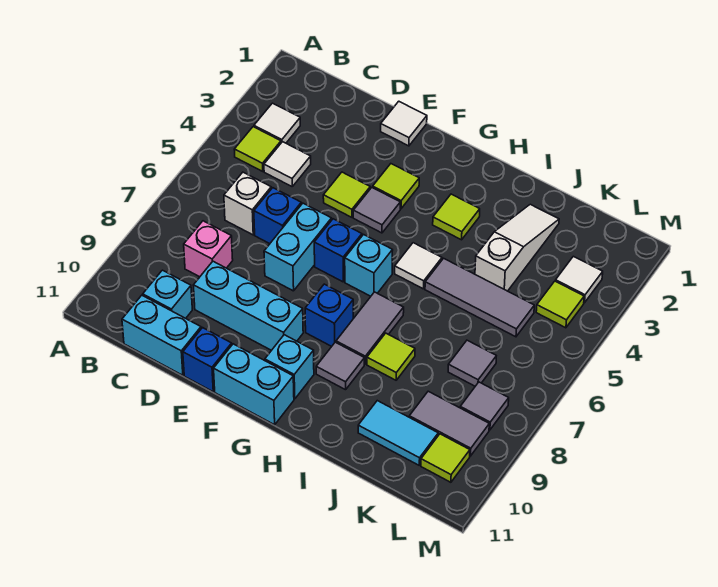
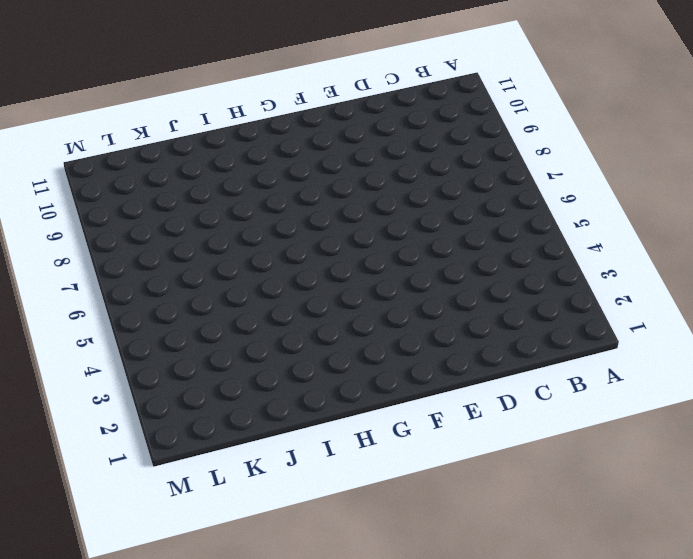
none -> white 1x1 tile [254,103,300,143]
none -> lime 1x1 tile [234,127,281,171]
none -> white 1x1 tile [264,142,311,186]
none -> white 1x1 brick [224,172,271,235]

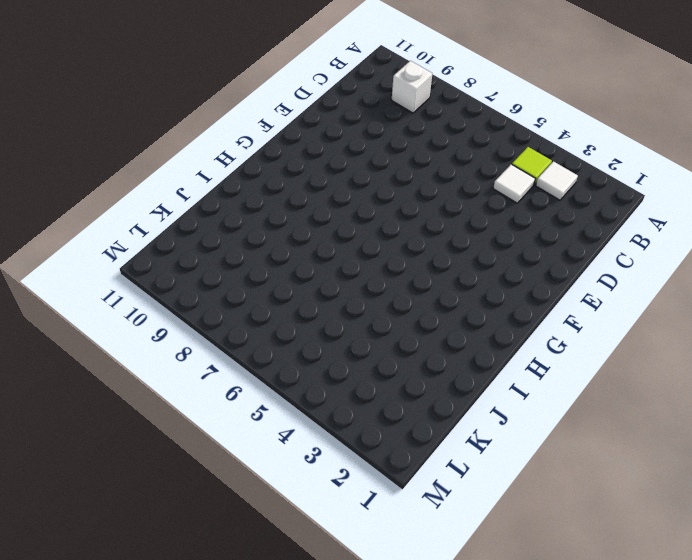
white 1x1 brick [392,61,432,113] -> white 1x1 brick moved to [224,172,271,235]
none -> pink 1x1 brick [184,221,233,277]
none -> cyan 1x1 brick [143,270,192,318]
none -> cyan 1x2 brick [122,295,201,375]
none -> blue 1x1 brick [254,188,301,244]

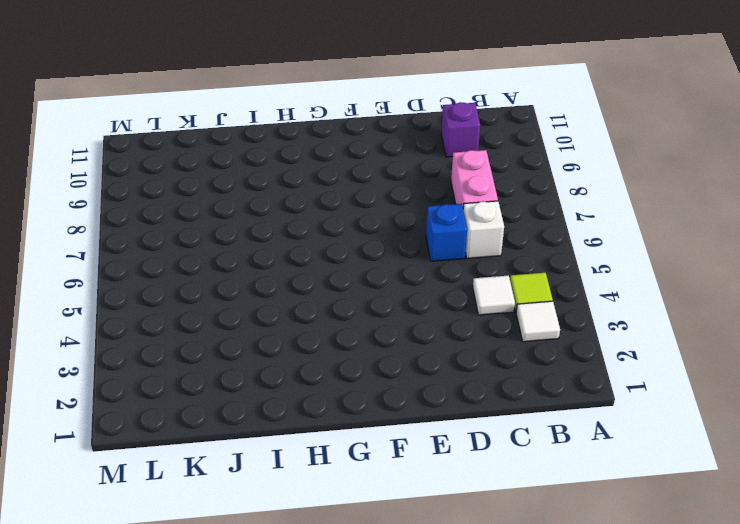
pink 1x2 brick [451,150,498,207] -> pink 1x1 brick [184,221,233,277]
purple 1x1 brick [441,102,480,157] -> cyan 1x1 brick [143,270,192,318]
none -> cyan 1x2 brick [122,295,201,375]
none -> cyan 1x3 brick [193,261,303,350]
none -> white 1x1 tile [381,101,427,146]
none -> lime 1x1 tile [323,172,370,217]

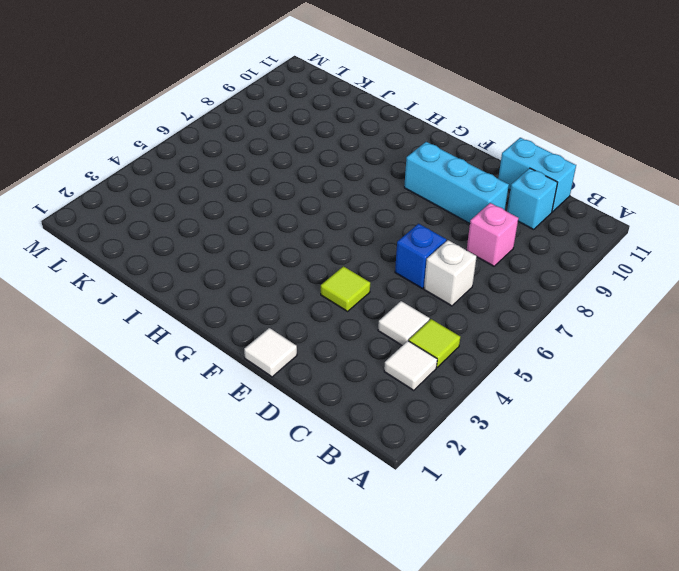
none -> cyan 1x2 brick [264,203,332,291]
none -> blue 1x1 brick [183,328,232,392]
none -> lime 1x1 tile [373,164,419,209]
none -> grey 1x1 tile [353,187,400,233]

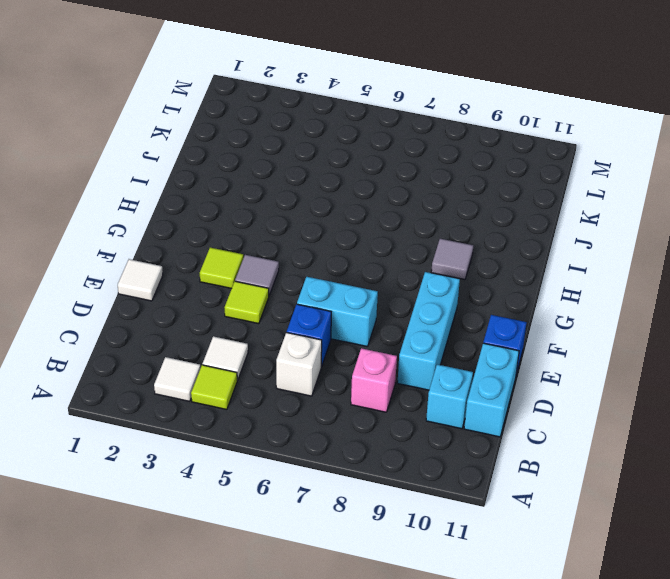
none -> blue 1x1 brick [314,219,362,282]
none -> cyan 1x2 brick [214,344,294,425]
none -> cyan 1x1 brick [345,235,393,296]
none -> blue 1x1 brick [305,284,353,346]

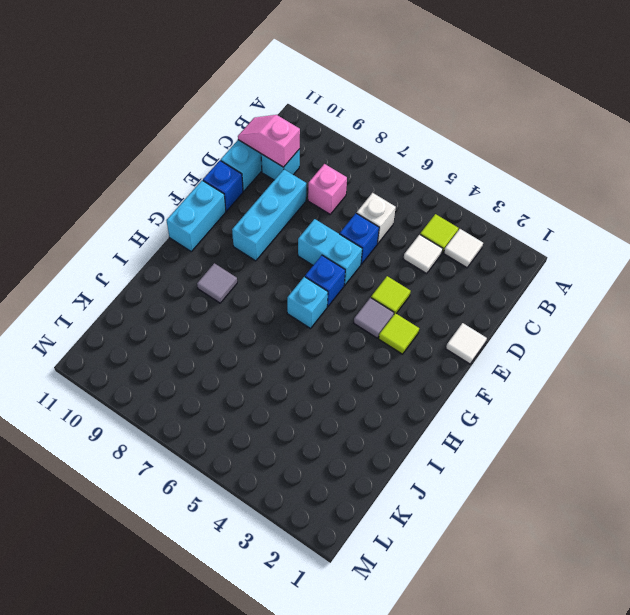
pink 1x2 slope [238,115,300,167] -> none
none -> blue 1x1 brick [305,284,353,346]
none -> cyan 1x1 brick [265,335,314,399]
none -> lime 1x1 tile [433,194,480,240]
none -> white 1x1 tile [395,243,442,289]

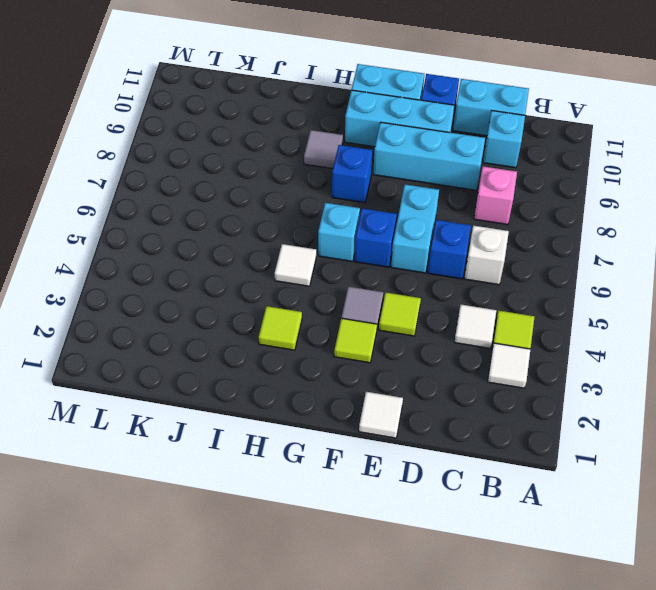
cyan 1x3 brick [345,90,454,147] -> cyan 1x1 brick [265,335,314,399]
none -> grey 1x2 tile [336,292,404,364]
none -> grey 1x3 tile [425,258,534,337]
none -> lime 1x1 tile [367,333,415,380]
none -> white 1x3 slope [475,204,559,291]

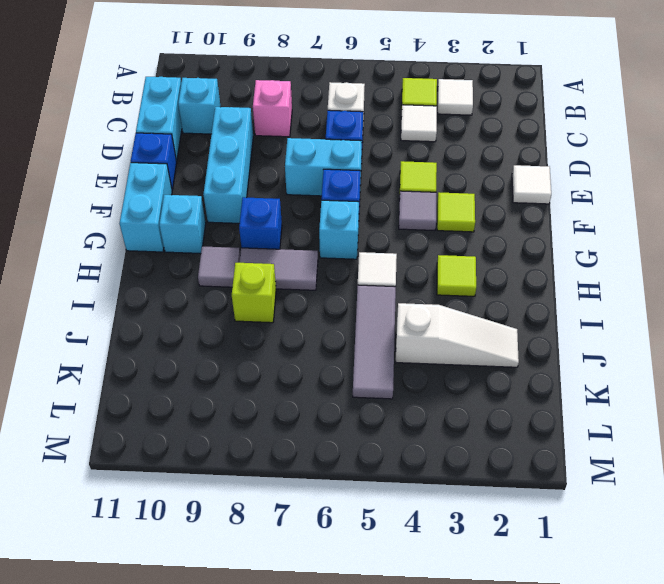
lime 1x1 brick [232,263,276,323] -> lime 1x1 tile [367,333,415,380]
none -> cyan 1x2 tile [358,401,438,465]
none -> grey 1x1 tile [448,340,496,386]
none -> grey 1x2 tile [409,391,489,456]
none -> white 1x1 tile [556,256,603,303]

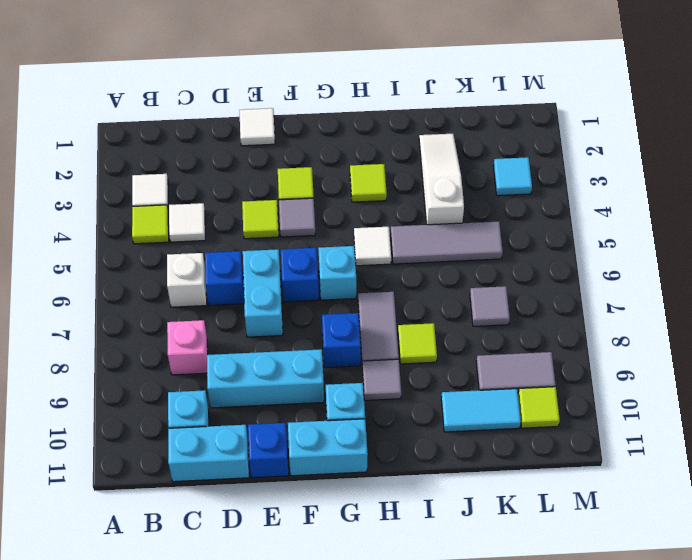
cyan 1x1 tile [493,157,532,196] -> white 1x1 tile [556,256,603,303]
none -> lime 1x1 tile [536,281,584,328]
none -> grey 1x1 tile [460,382,509,430]

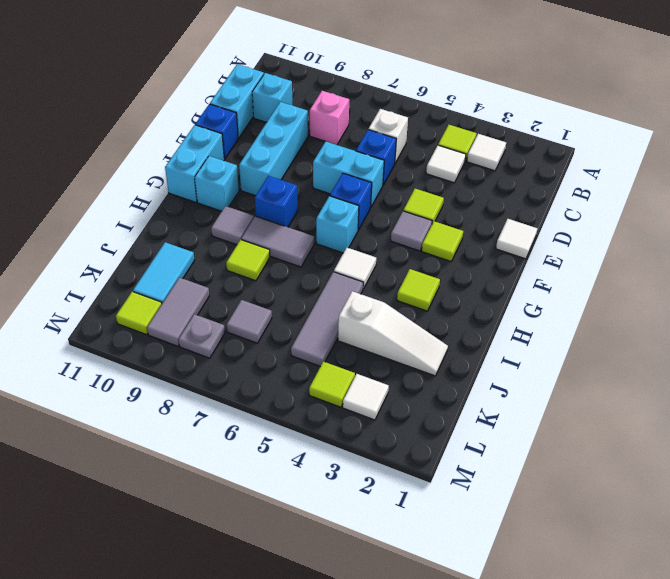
grey 1x1 plate [179,314,225,358] -> grey 1x1 tile [460,382,509,430]

